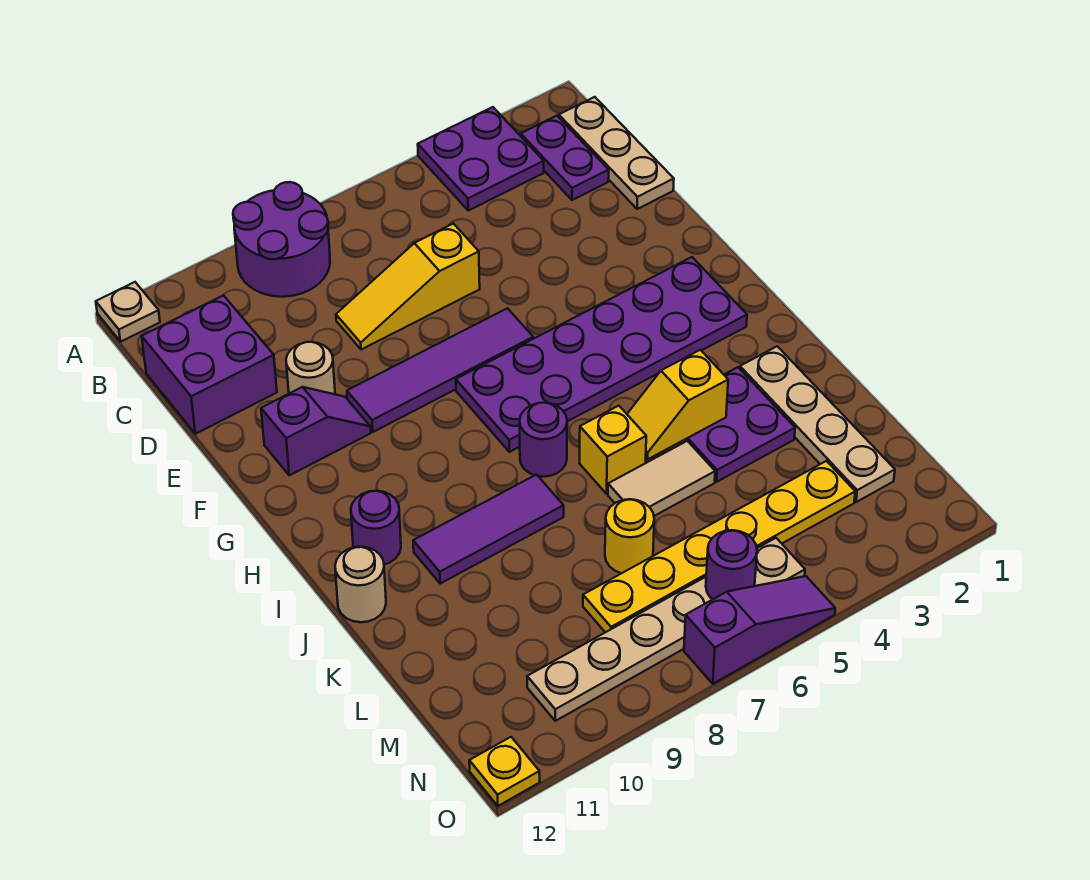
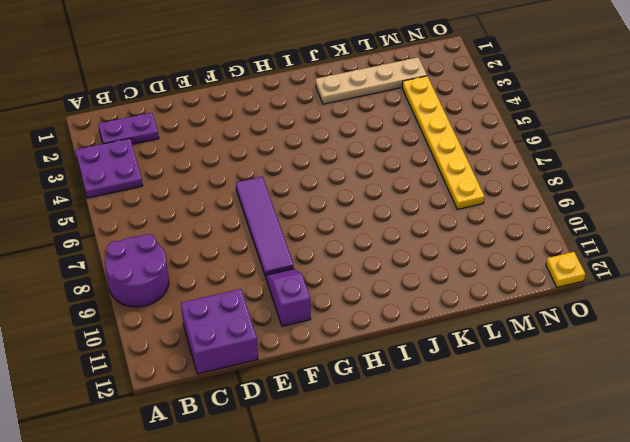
none -> tan 1x1 plate [96,282,160,342]
none -> tan 1x3 plate [559,97,674,209]
none -> yellow 1x3 slope [336,224,480,350]

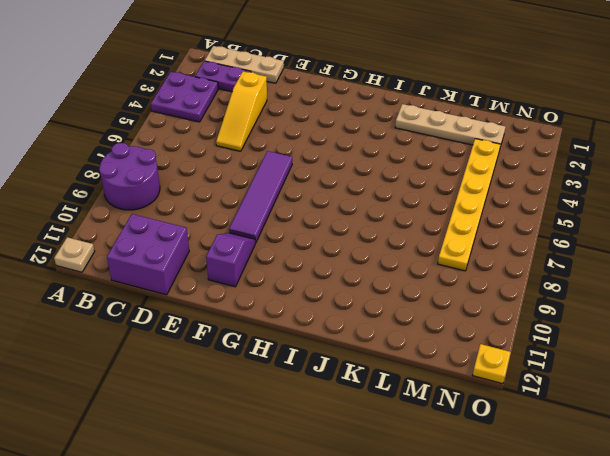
yellow 1x3 slope [216,71,267,151] -> yellow 1x3 slope moved to [336,224,480,350]
none -> tan 1x1 round brick [286,342,335,394]
none -> purple 2x6 plate [456,257,747,452]
none -> purple 1x1 round brick [520,403,567,477]

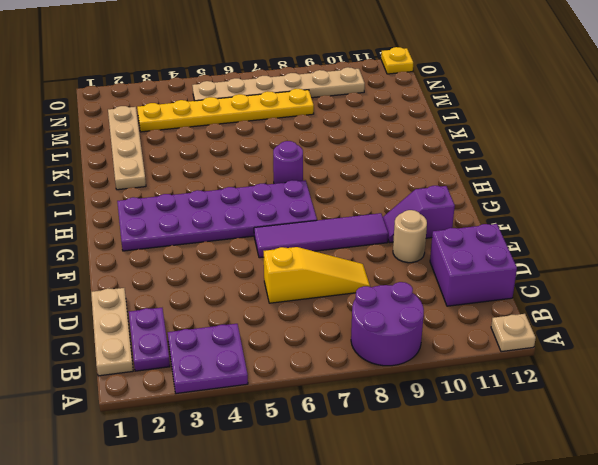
none -> purple 1x1 round brick [351,491,401,565]
none -> purple 2x2 plate [680,367,795,482]
none -> yellow 1x1 brick [579,406,646,494]

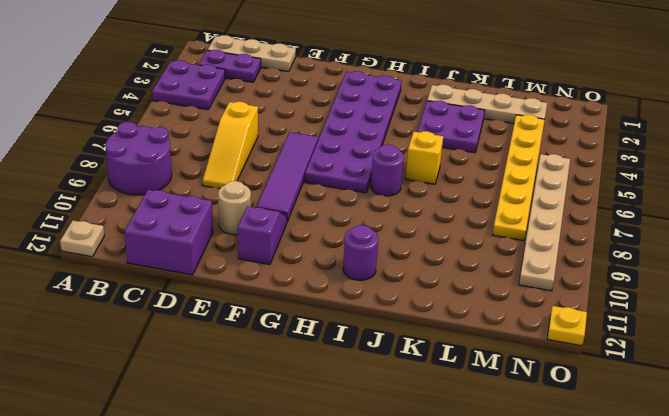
none -> purple 1x3 tile [413,475,564,584]
none -> tan 1x1 round brick [335,547,386,622]
none -> tan 1x2 tile [608,441,715,516]

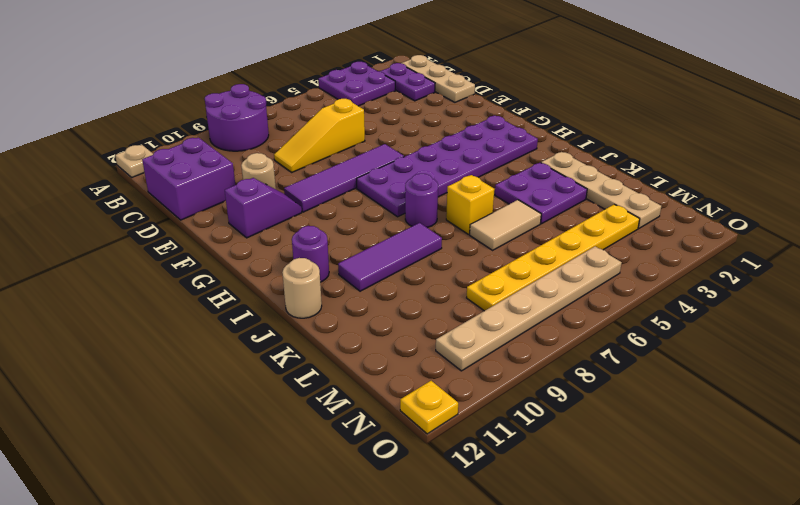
none -> yellow 1x1 round brick [605,499,654,573]
none -> purple 1x3 slope [684,576,835,684]
none -> yellow 1x2 slope [627,350,728,459]

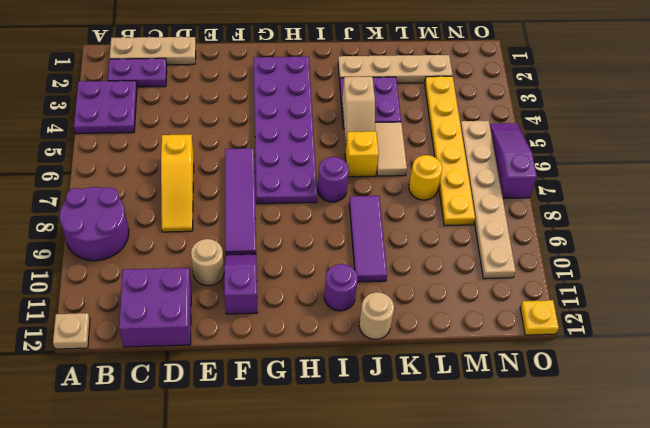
tan 1x2 slope [342,77,375,141] -> yellow 1x2 slope [627,350,728,459]
none -> purple 1x1 round brick [706,530,757,600]

